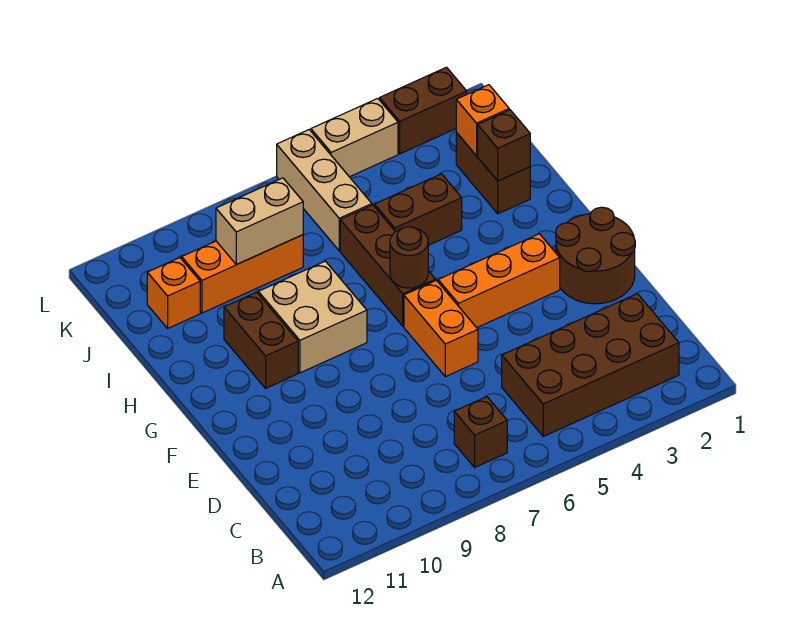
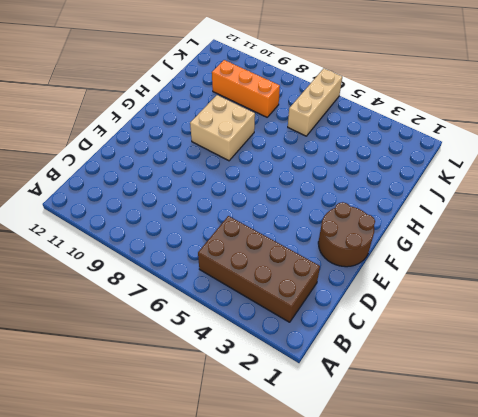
none -> brown 1x1 brick [454,397,507,467]
none -> orange 1x2 brick [404,280,478,377]
none -> orange 1x3 brick [438,234,560,328]

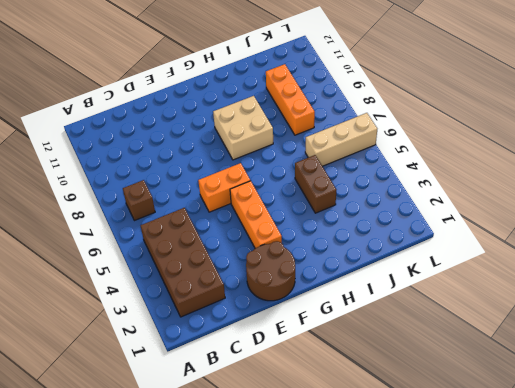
none -> brown 1x3 brick [340,205,436,326]
none -> brown 1x2 brick [224,292,298,388]
none -> brown 1x2 brick [456,133,530,214]

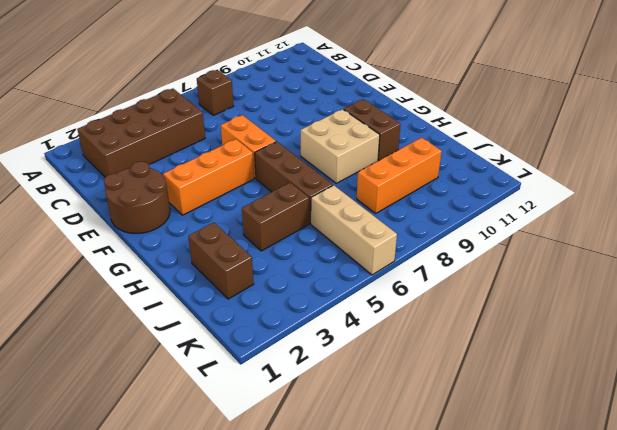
none -> orange 1x1 brick [147,258,200,328]
none -> brown 1x2 brick [380,67,467,154]
none -> tan 1x2 brick [311,98,398,177]

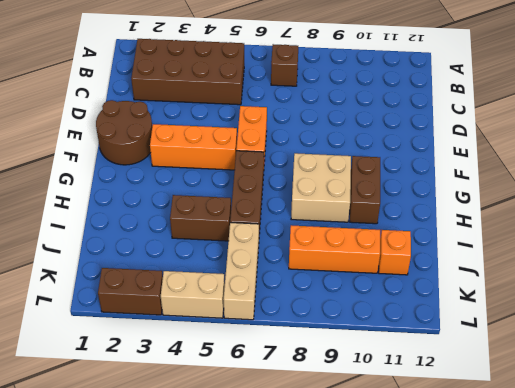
none -> brown 1x2 brick [456,133,530,214]
none -> brown 1x1 round brick [390,227,428,288]
none -> brown 1x1 brick [478,110,530,181]

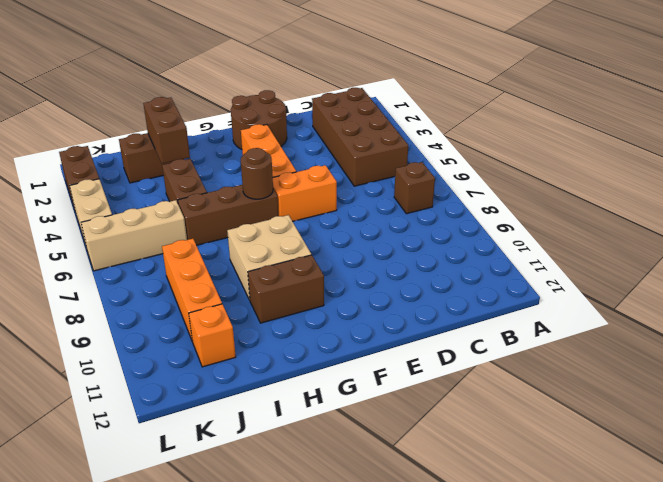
brown 1x2 brick [143,97,190,164] -> brown 1x1 brick [478,110,530,181]
none -> orange 1x1 brick [456,85,509,156]
none -> tan 1x2 brick [216,178,303,265]

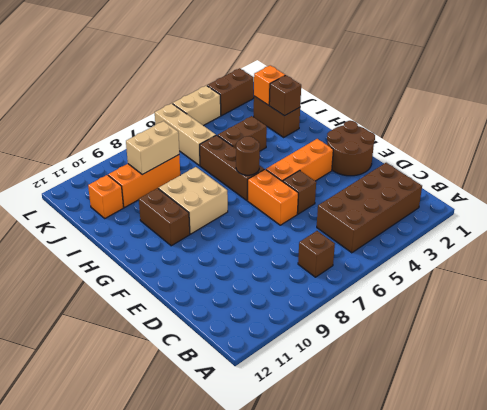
brown 1x1 brick [283,171,316,214] -> none

